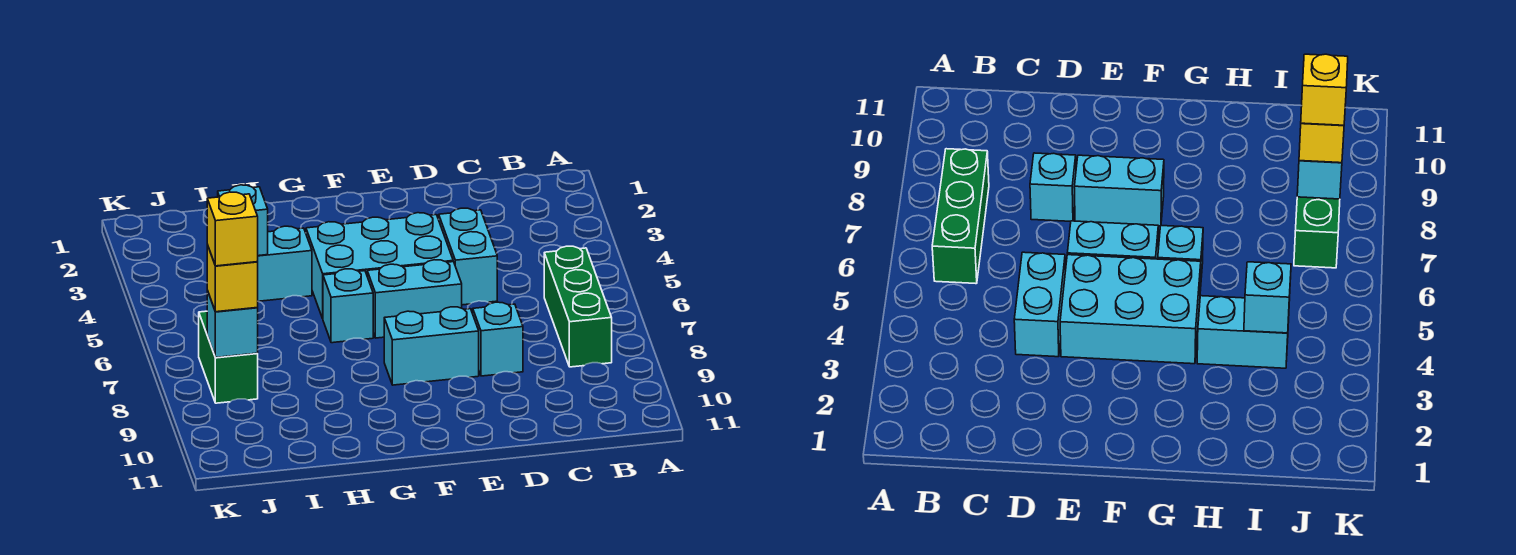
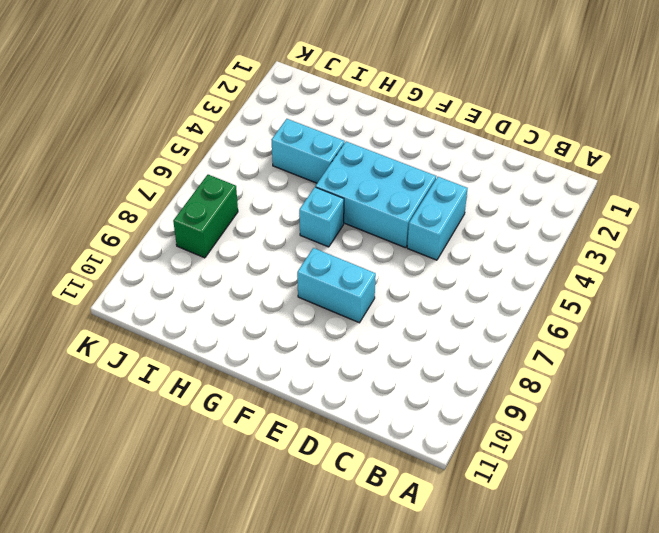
none -> green 1x3 brick [544,246,612,367]
none -> cyan 1x1 brick [473,302,523,376]
none -> cyan 1x2 brick [367,260,462,338]

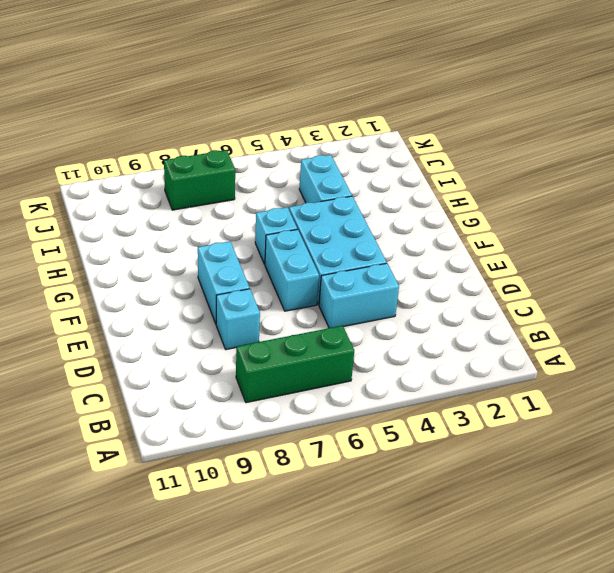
none -> cyan 1x1 brick [218,185,268,256]
none -> cyan 1x1 brick [207,291,258,358]
none -> yellow 1x1 brick [207,245,258,312]

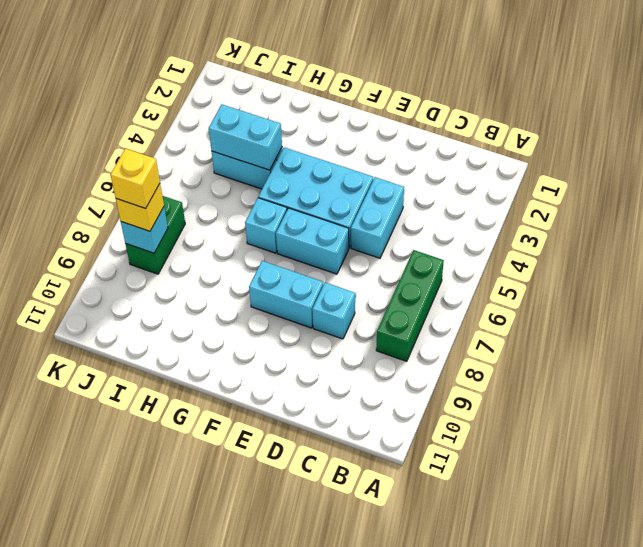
cyan 1x2 brick [209,104,282,170] -> cyan 1x1 brick [218,185,268,256]

